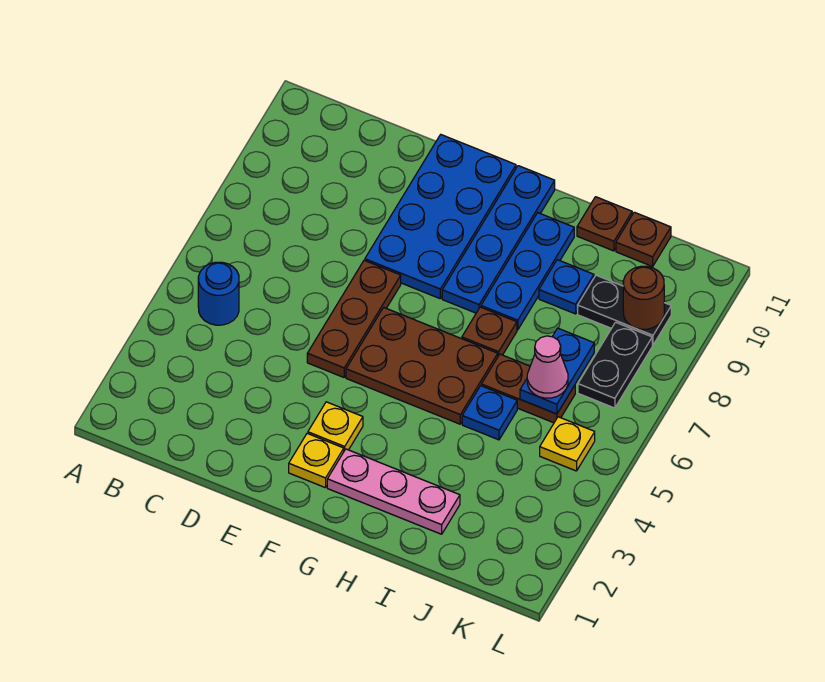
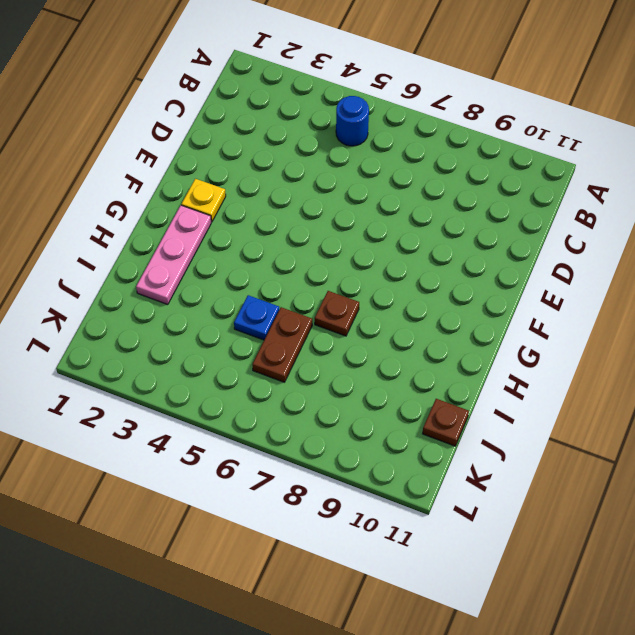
none -> brown 1x3 plate [307,260,401,377]
none -> blue 2x4 plate [365,135,516,299]
none -> yellow 1x1 plate [308,402,363,451]

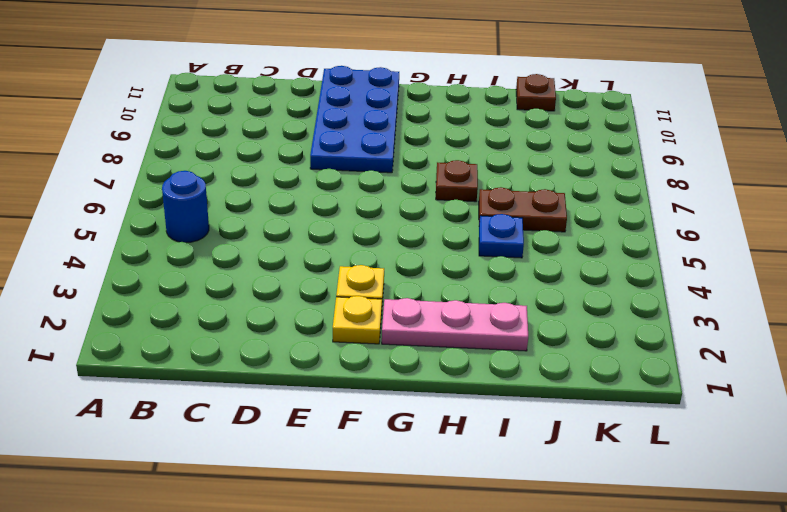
none -> brown 1x3 plate [307,260,401,377]
none -> brown 2x3 plate [346,308,498,424]
none -> blue 1x4 plate [442,166,555,313]

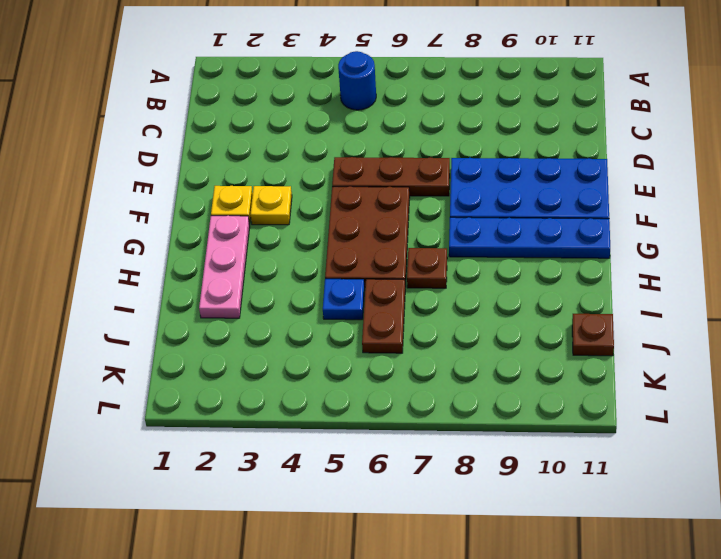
none -> blue 1x3 plate [481,213,574,330]
none -> blue 1x1 plate [539,260,594,314]
none -> brown 1x1 plate [577,197,632,251]

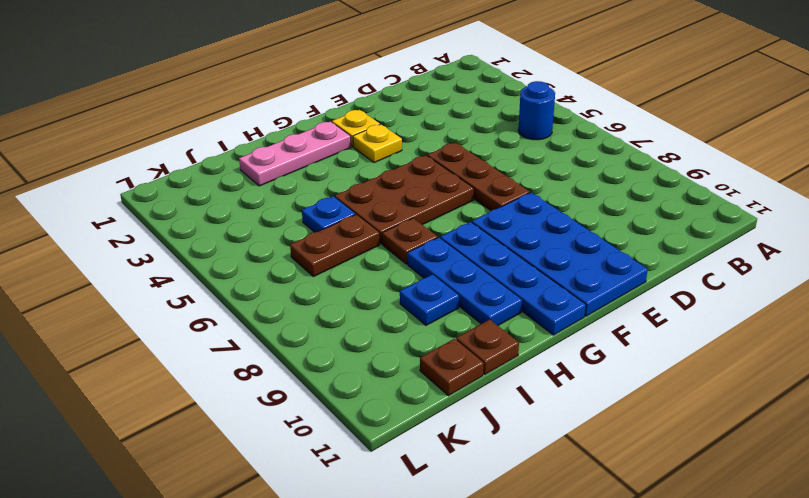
none -> black 1x2 plate [578,275,671,345]
none -> yellow 1x1 plate [540,417,595,471]
none -> black 1x2 plate [578,322,652,408]

